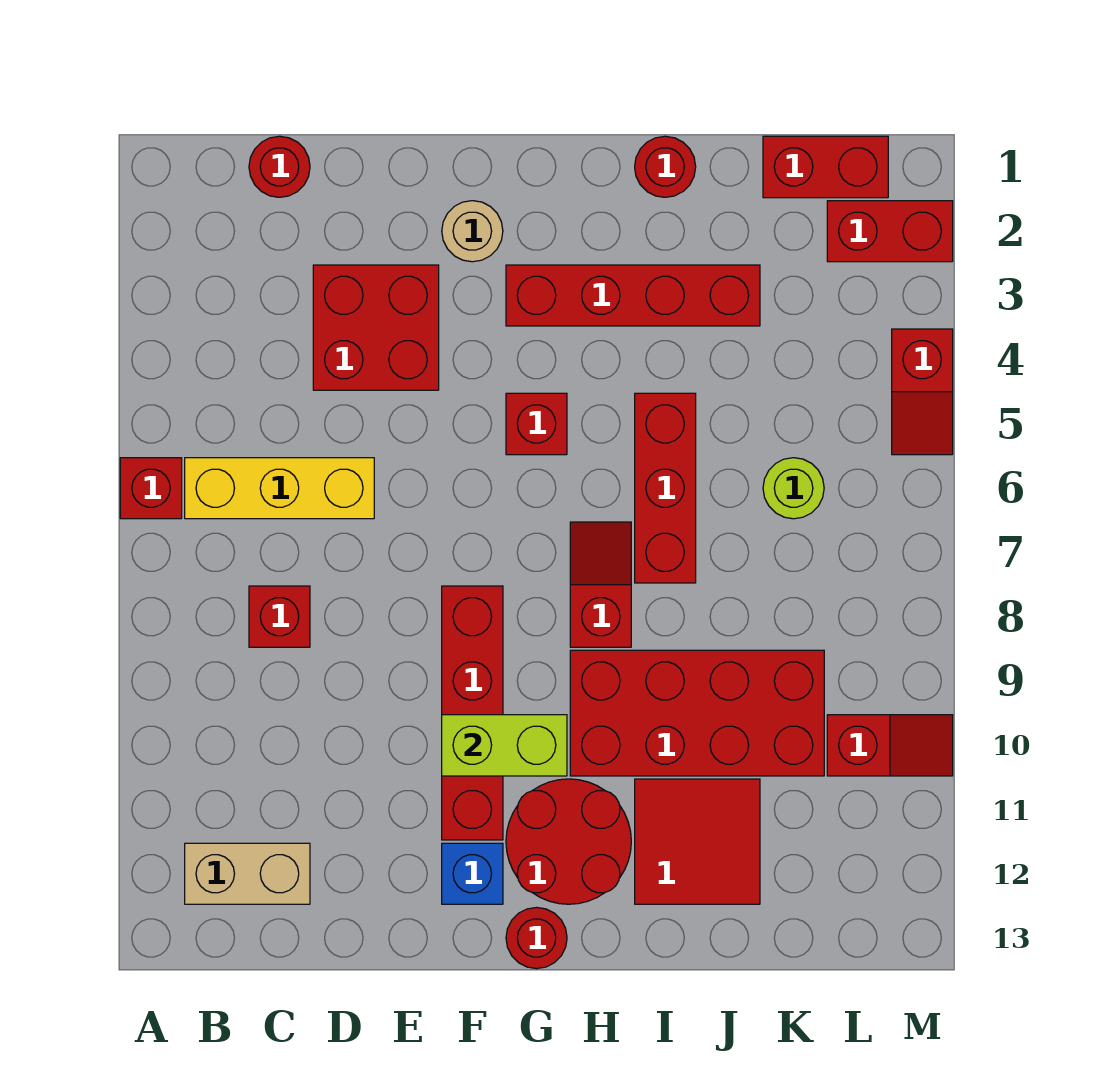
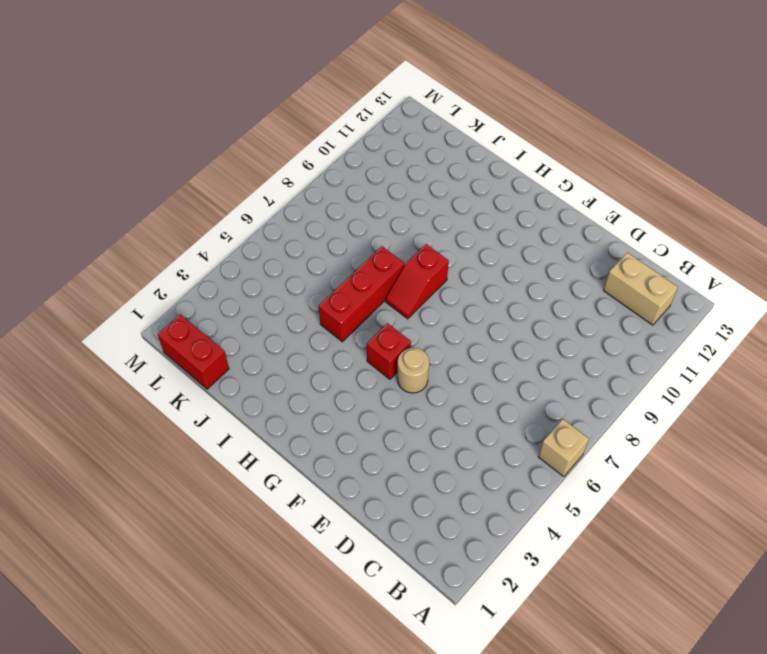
tan 1x1 brick [539,419,589,477] -> red 1x1 brick [120,458,182,519]
tan 1x1 round brick [397,348,429,393] -> tan 1x1 round brick moved to [442,201,503,262]
none -> yellow 1x3 brick [185,458,374,519]
none -> red 1x1 round brick [249,136,310,197]
none -> red 1x1 brick [249,586,310,647]

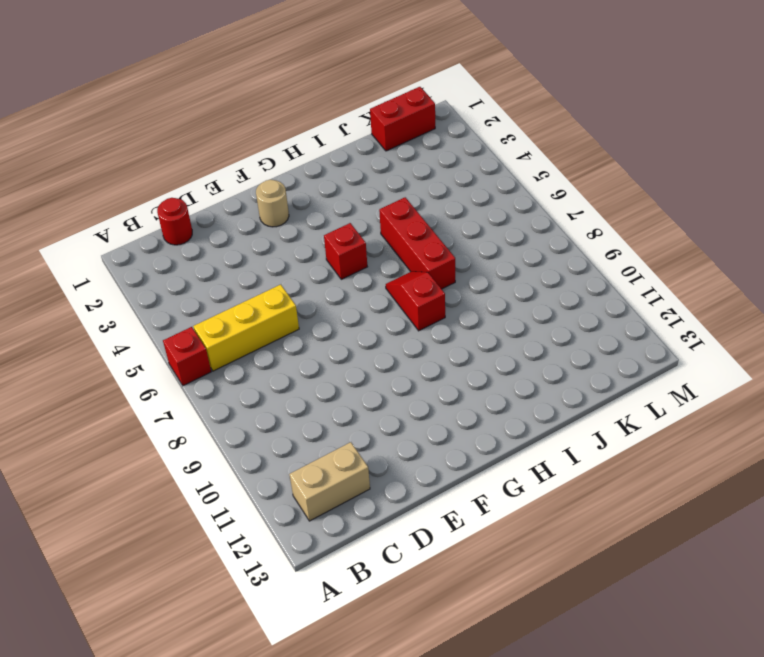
none -> red 1x1 brick [249,586,310,647]
none -> red 2x2 brick [313,265,439,390]
none -> red 1x4 brick [442,586,503,840]

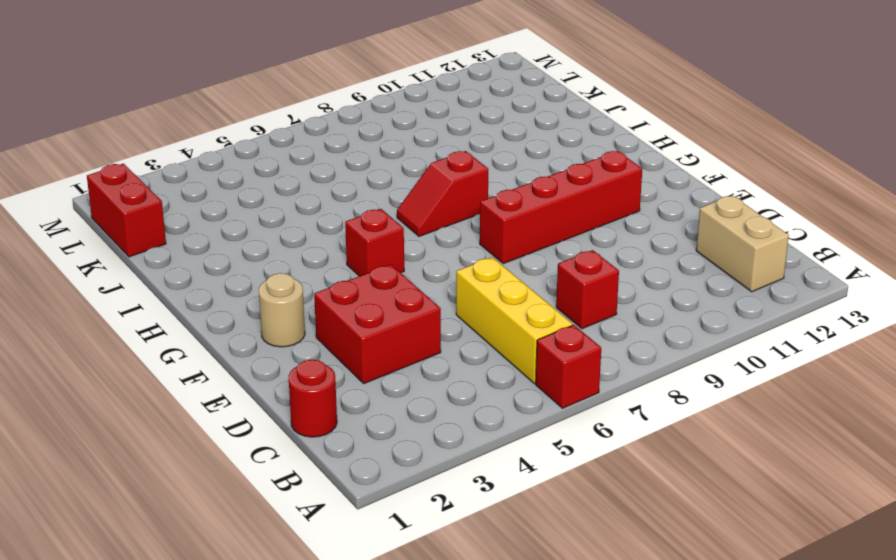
none -> blue 1x1 brick [442,843,503,904]
none -> red 1x4 brick [506,265,760,326]
none -> red 2x2 round brick [506,779,631,904]

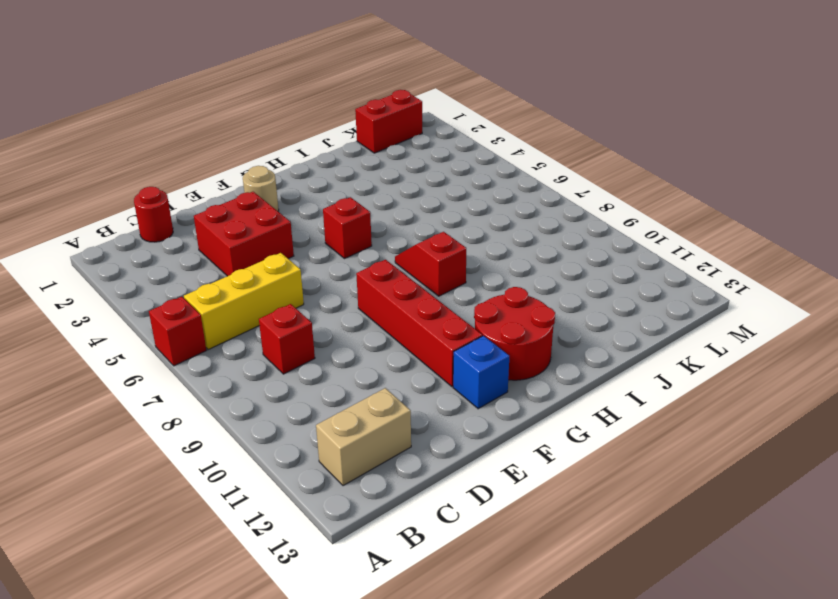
none -> red 1x4 brick [506,265,760,326]
none -> red 1x1 round brick [506,907,567,969]
none -> red 2x4 brick [570,650,824,776]

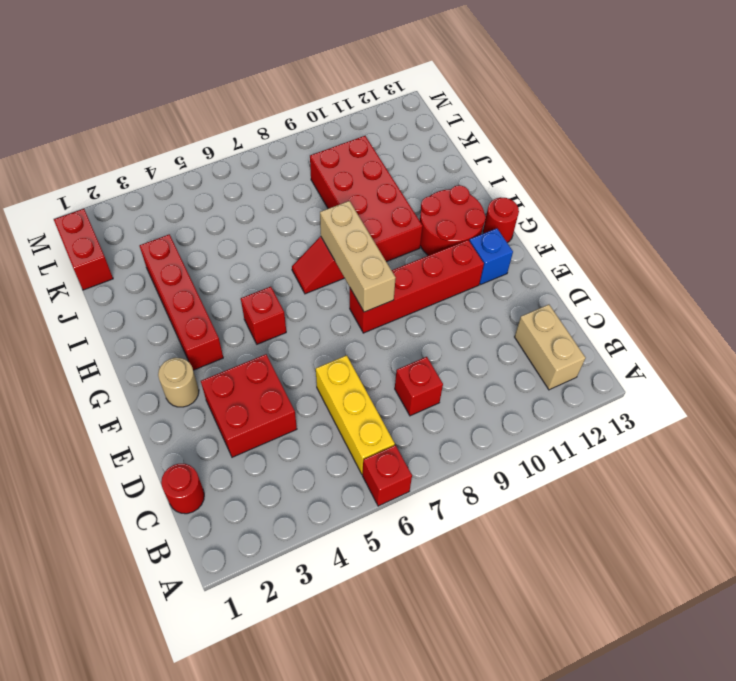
tan 1x3 brick [320,201,396,312] -> none
none -> red 1x1 round brick [635,136,696,197]
none -> red 1x3 brick [635,393,696,583]
none -> red 2x2 tile [635,779,760,904]

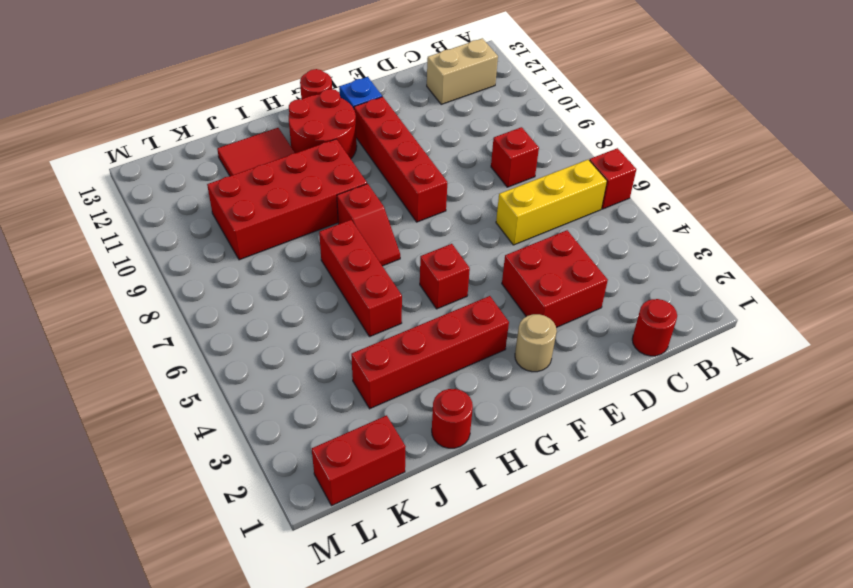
none -> lime 1x1 round brick [763,458,824,519]
none -> red 1x2 brick [827,201,953,262]
none -> red 1x2 slope [827,715,953,776]

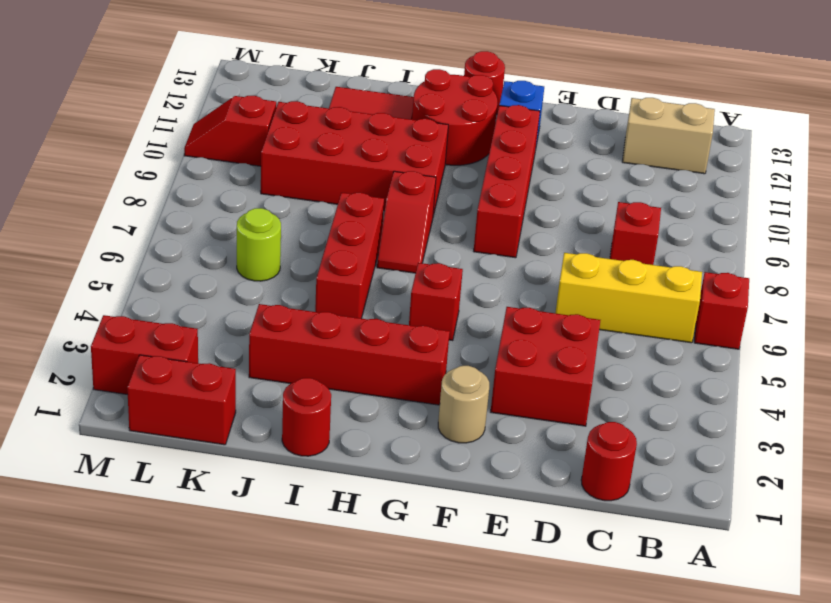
none -> red 1x2 slope [892,329,953,455]
none -> lime 1x2 brick [442,715,567,776]

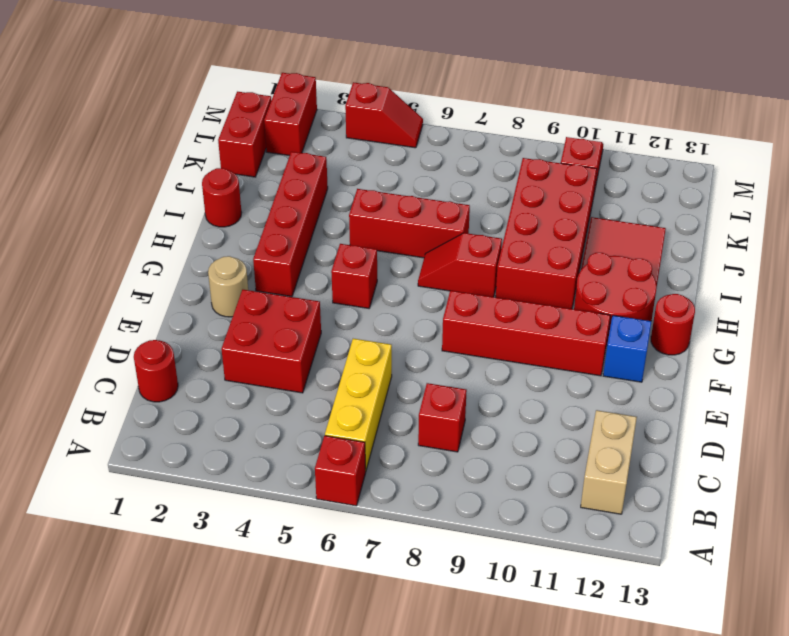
none -> lime 1x1 round brick [763,458,824,519]
none -> lime 1x2 brick [442,715,567,776]

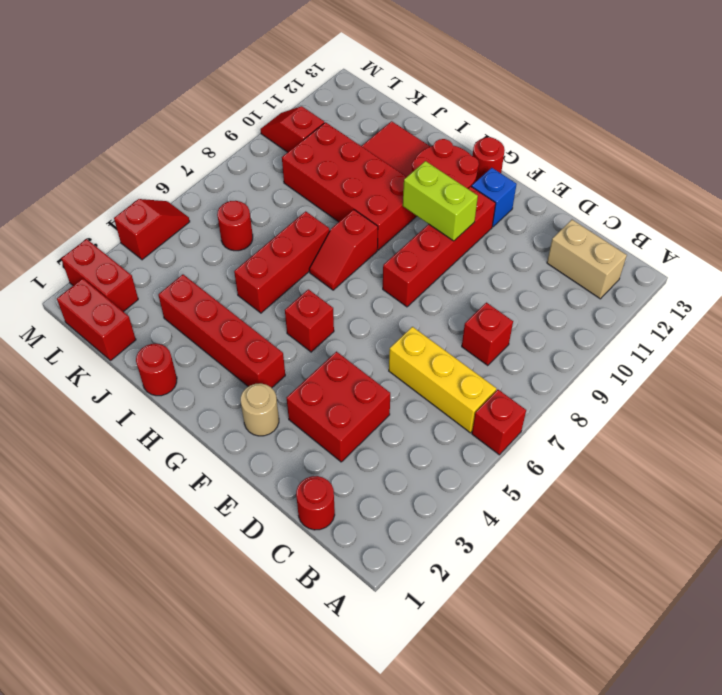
red 1x1 round brick [217,201,253,251] -> lime 1x1 round brick [763,458,824,519]

